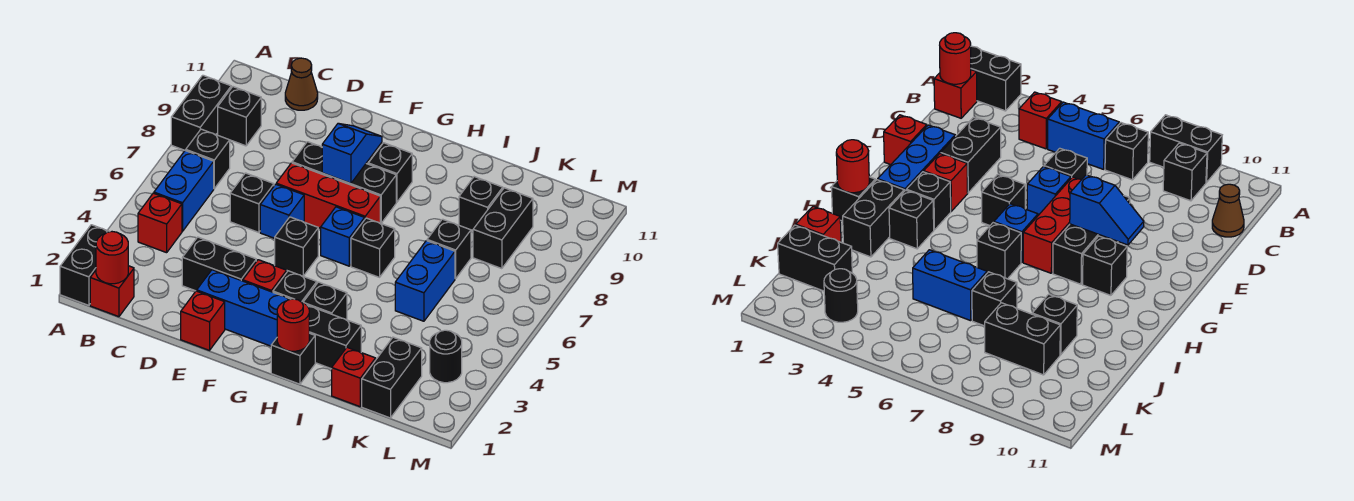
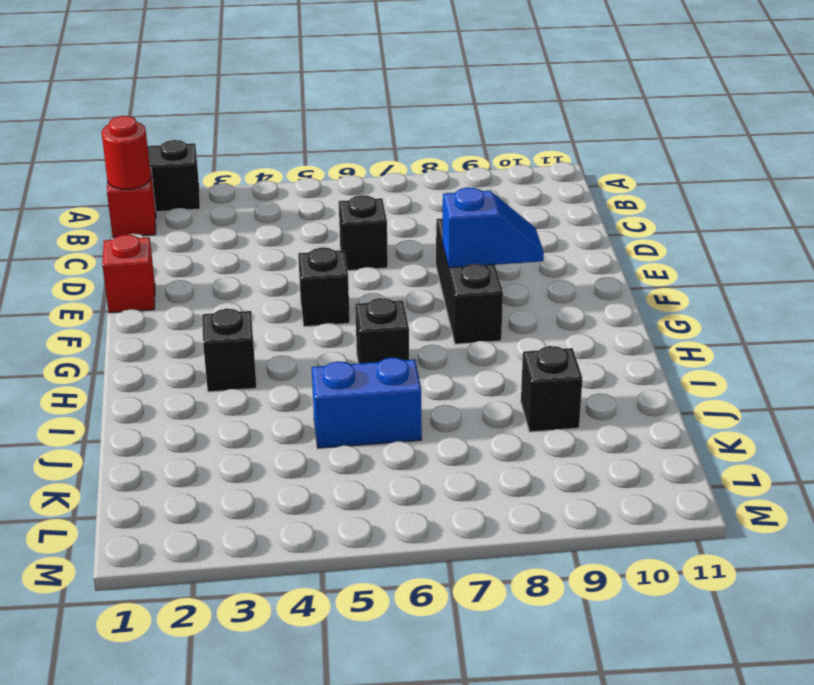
none -> black 1x2 brick [171,75,231,151]
none -> red 1x1 brick [138,193,182,253]
none -> blue 1x2 brick [154,151,214,231]
none -> black 1x1 brick [186,129,230,188]

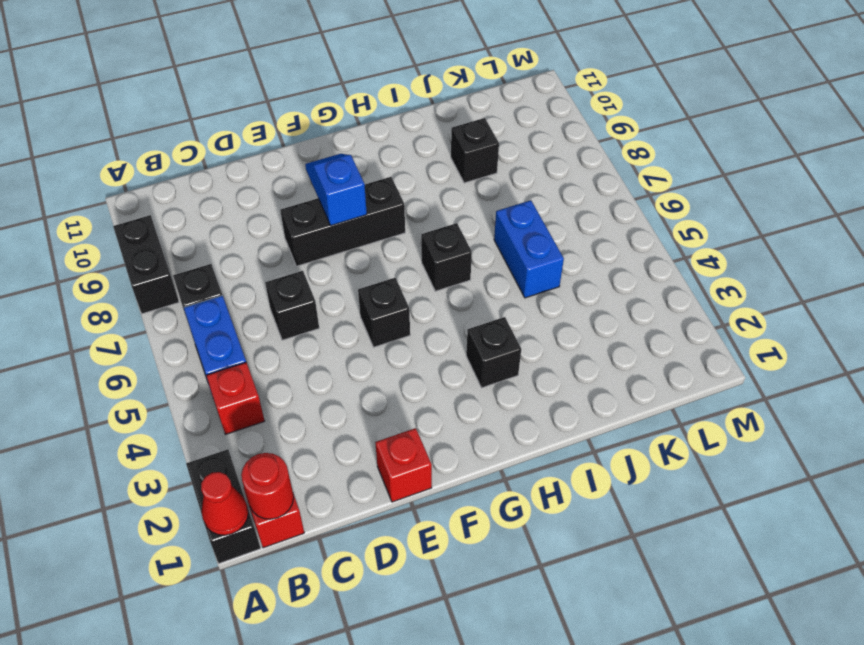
red 1x1 cone [201,472,248,535] -> none
none -> black 1x1 brick [218,87,261,146]
none -> brown 1x1 cone [285,58,318,110]
none -> black 1x2 brick [182,237,256,291]
none -> blue 1x3 brick [197,270,290,346]

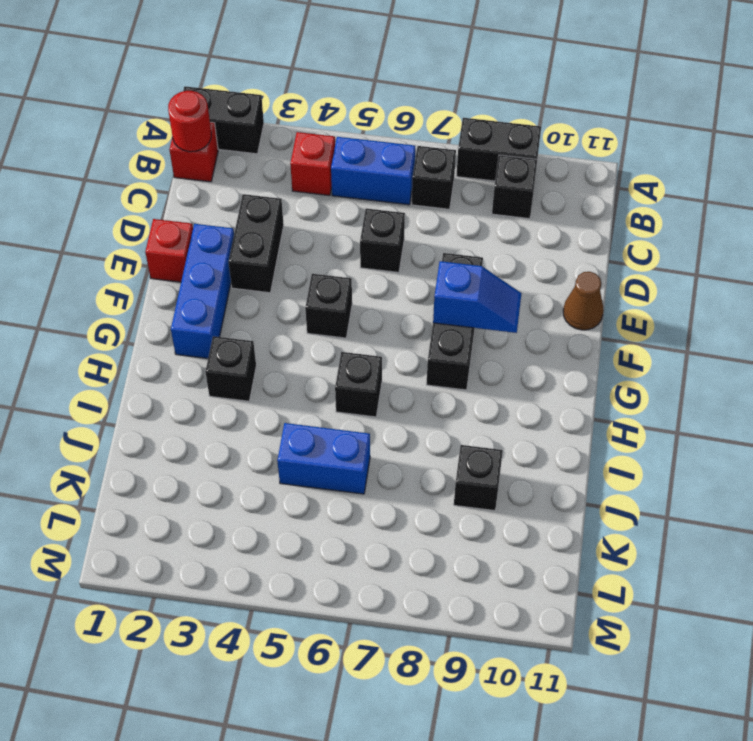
brown 1x1 cone [563,272,604,330] -> brown 1x1 cone moved to [285,58,318,110]
none -> blue 1x1 brick [260,184,304,238]
none -> red 1x3 brick [276,163,380,228]
none -> red 1x1 brick [243,260,287,292]
none -> black 1x1 brick [273,271,317,302]

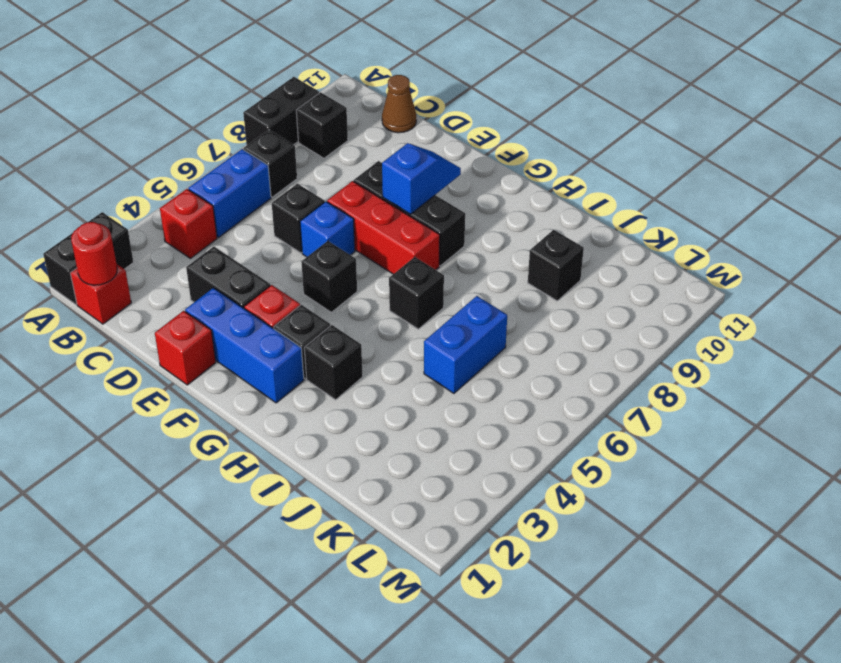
none -> blue 1x1 brick [321,207,365,266]
none -> black 1x1 brick [368,143,412,202]
none -> black 1x1 brick [271,333,315,384]
none -> black 1x2 brick [307,305,361,369]

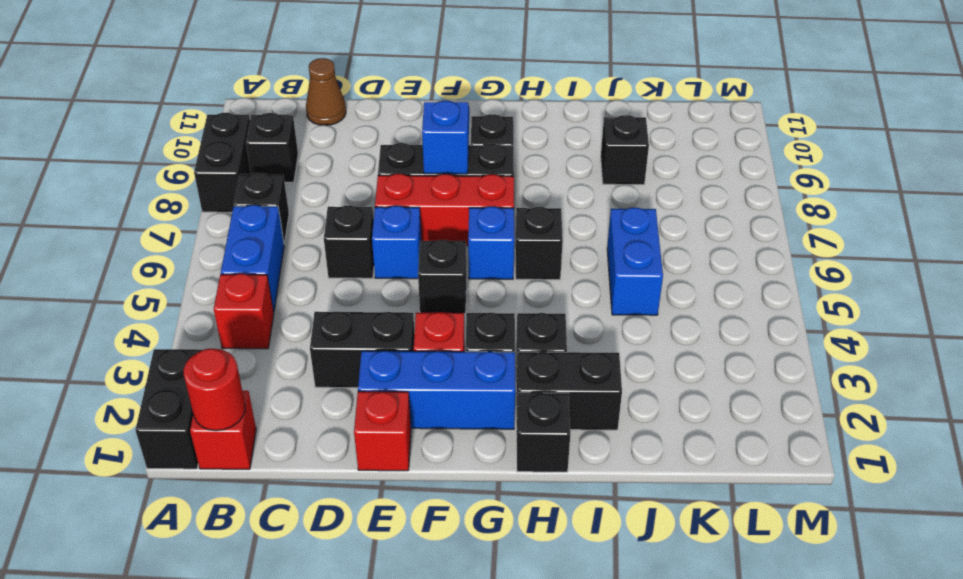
none -> red 1x1 brick [332,347,376,407]
none -> black 1x1 brick [427,219,471,279]
none -> black 1x2 brick [362,337,422,418]
none -> black 1x2 brick [473,188,533,269]

